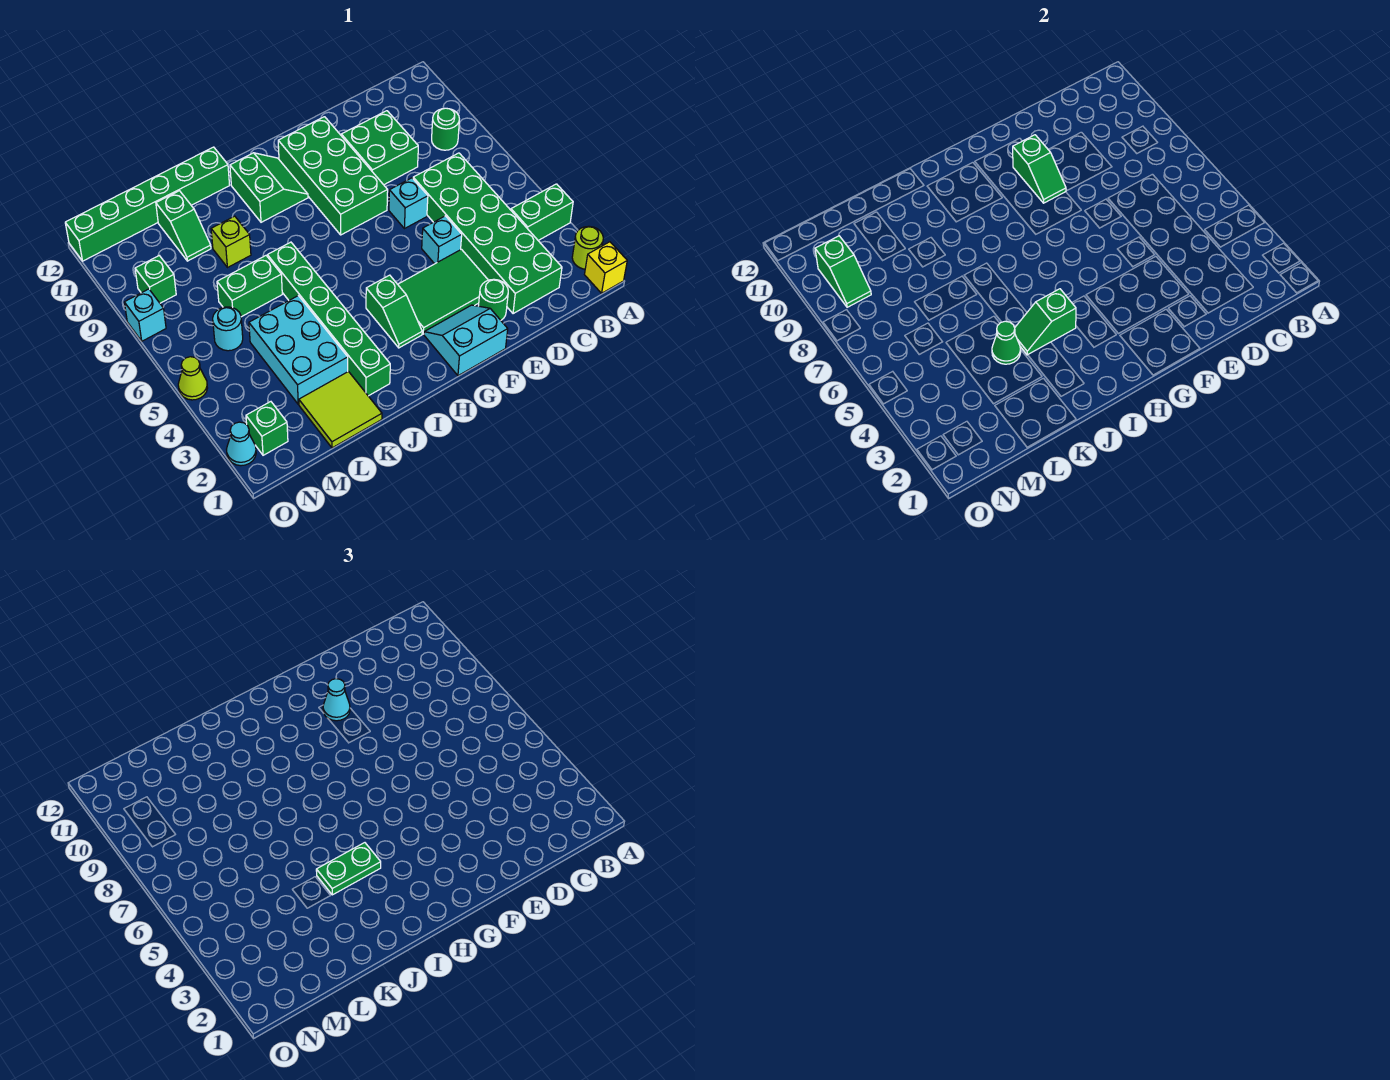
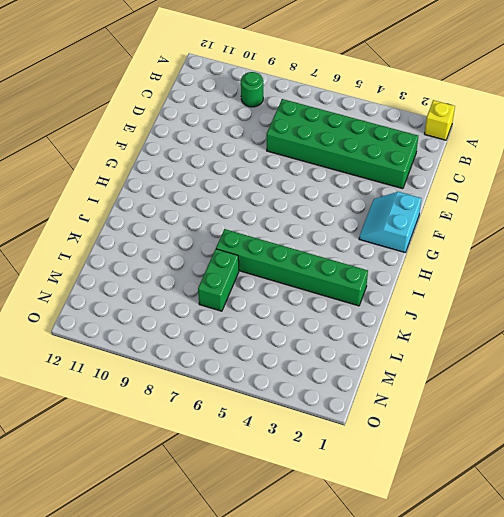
none -> lime 1x1 round brick [572,226,603,269]
none -> green 1x2 brick [511,184,573,240]
none -> green 2x2 brick [341,111,418,185]
none -> green 1x1 round brick [479,279,508,320]

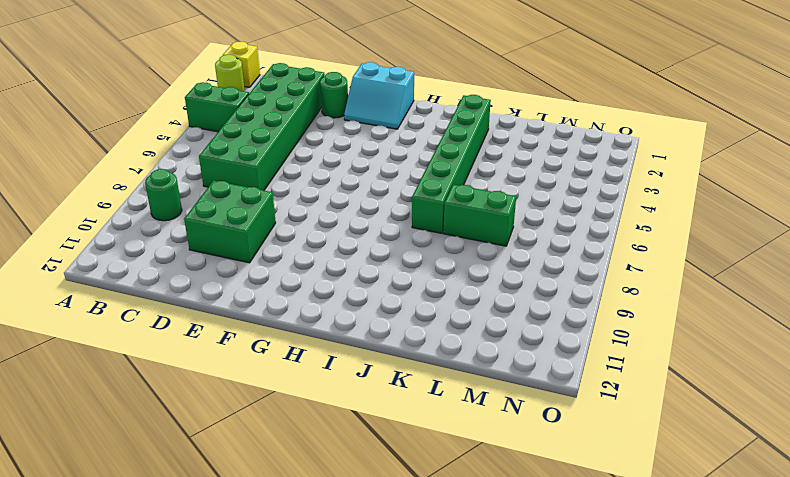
none -> green 2x3 tile [398,249,488,334]
none -> cyan 1x1 brick [422,216,462,264]
none -> cyan 1x1 brick [389,178,428,229]
none -> green 2x4 brick [278,117,388,235]

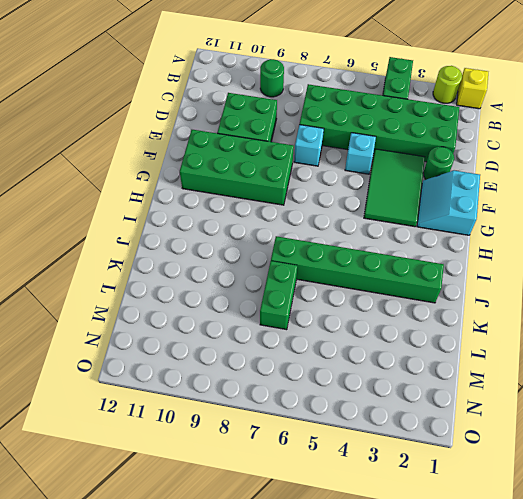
none -> green 1x2 slope [366,275,422,348]
none -> green 2x2 slope [230,153,308,222]
none -> green 1x6 brick [65,147,230,261]
none -> lime 2x2 tile [299,372,382,448]

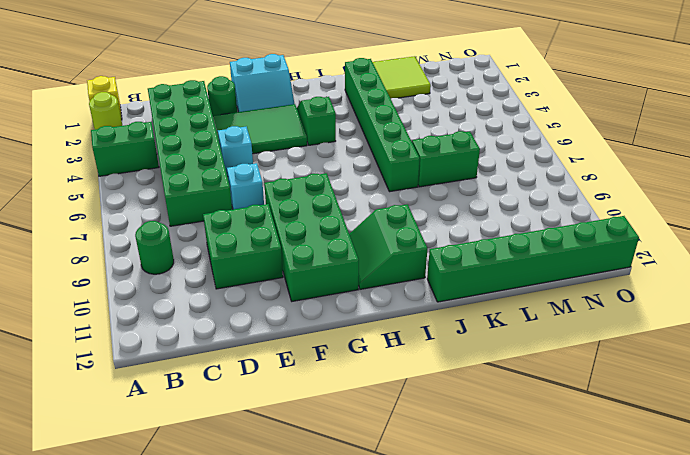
none -> cyan 2x3 brick [249,296,348,404]
none -> lime 1x1 brick [211,216,251,268]
none -> green 1x2 slope [156,191,211,261]
none -> cyan 1x1 round brick [213,307,243,351]

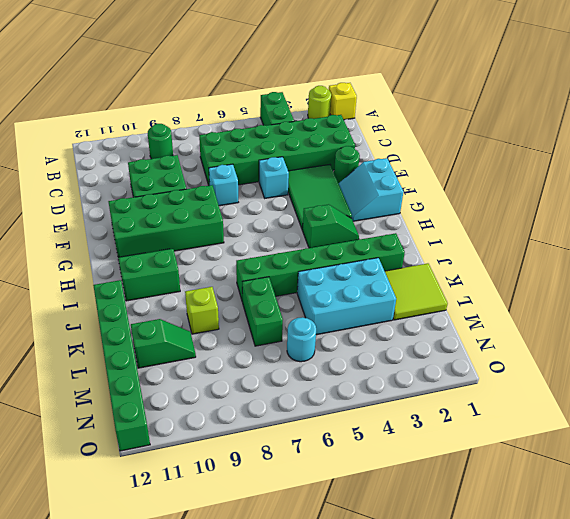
none -> green 1x1 brick [246,402,288,455]
none -> green 1x1 brick [135,256,176,303]
none -> cyan 1x1 cone [227,422,256,466]
none -> lime 1x1 cone [178,357,207,400]

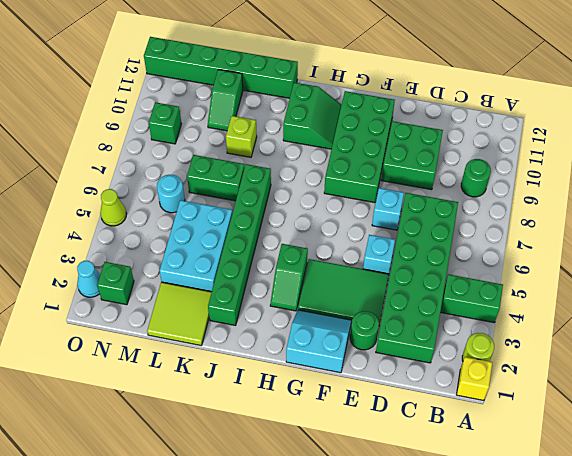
none -> cyan 1x1 brick [124,289,166,341]
none -> green 1x2 slope [1013,135,1066,203]
none -> green 1x2 slope [1015,289,1076,355]
none -> green 1x1 cone [992,321,1021,364]

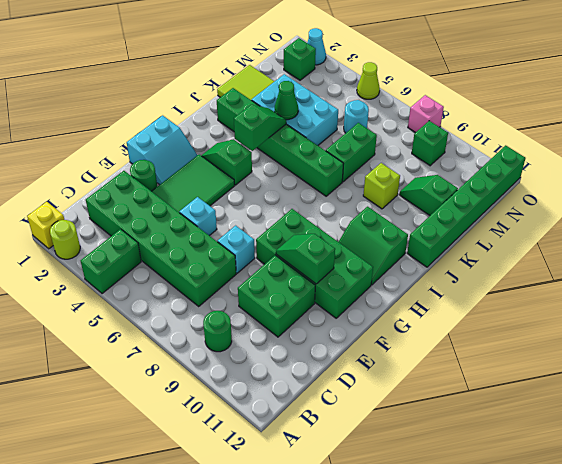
pink 1x1 brick [408,95,444,133] -> cyan 1x1 brick [124,289,166,341]
none -> green 1x2 slope [815,236,871,307]
none -> cyan 1x1 cone [323,679,350,721]
none -> green 1x2 plate [316,843,381,895]

